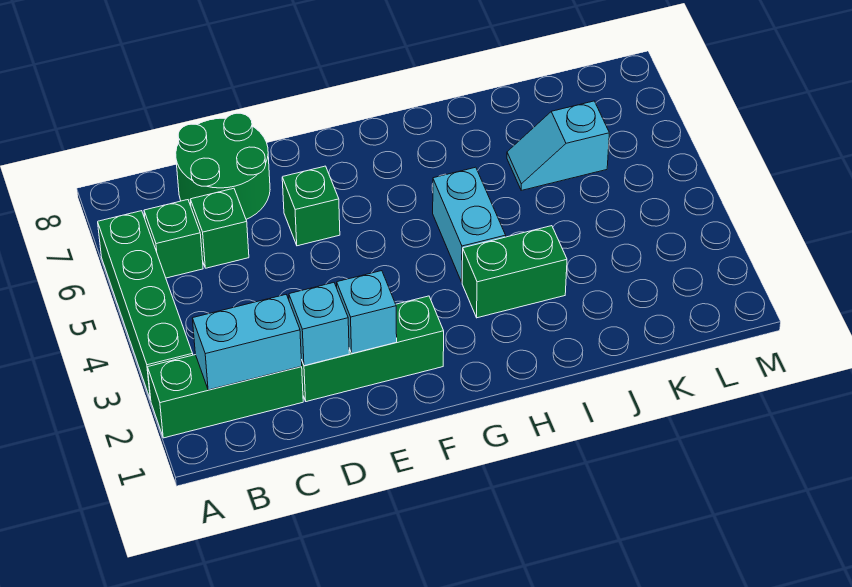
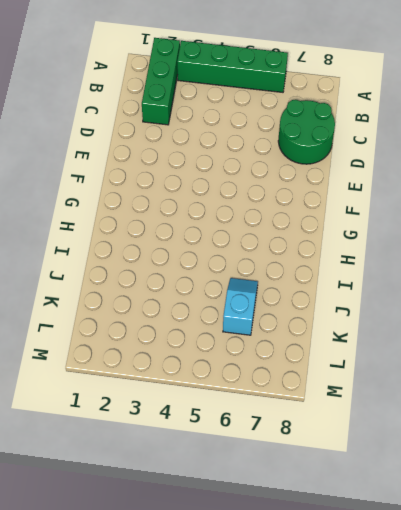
none -> green 1x1 brick [144,200,203,278]
none -> green 1x1 brick [190,188,249,268]
none -> green 1x3 brick [301,296,444,402]

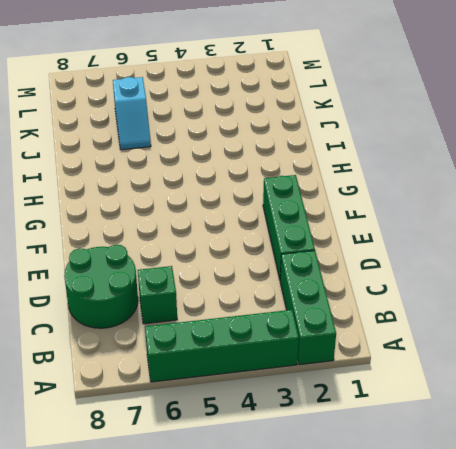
none -> green 1x1 brick [144,200,203,278]
none -> green 1x1 brick [282,166,340,246]
none -> green 1x2 brick [462,226,567,318]

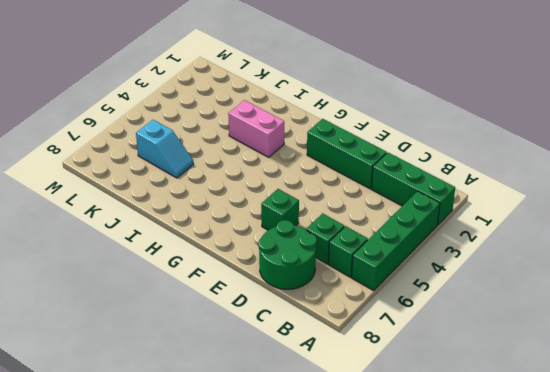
pink 1x2 brick [228,100,284,157] -> green 1x2 brick [462,226,567,318]
none -> cyan 1x2 brick [433,167,506,282]
none -> cyan 1x2 brick [193,295,302,390]
none -> cyan 1x1 brick [289,283,349,366]

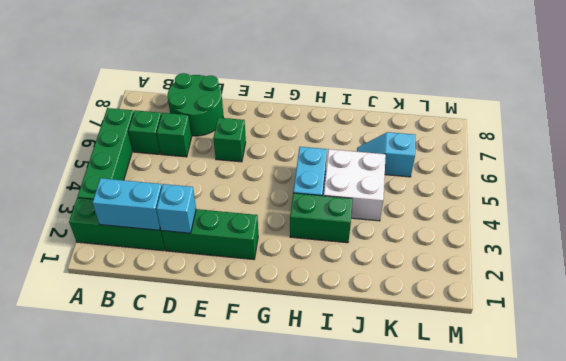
white 2x2 brick [324,149,386,221] -> none
none -> cyan 1x1 brick [337,271,397,354]

